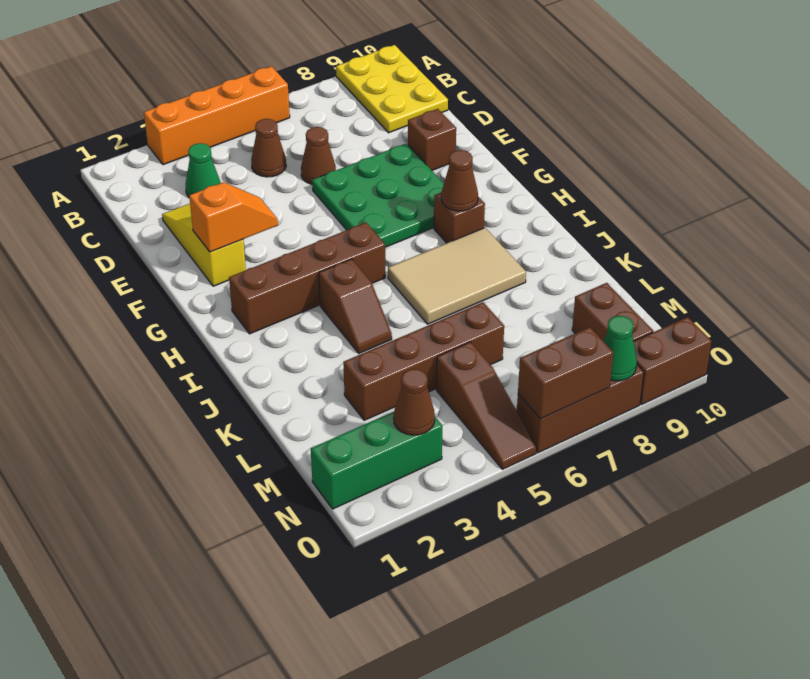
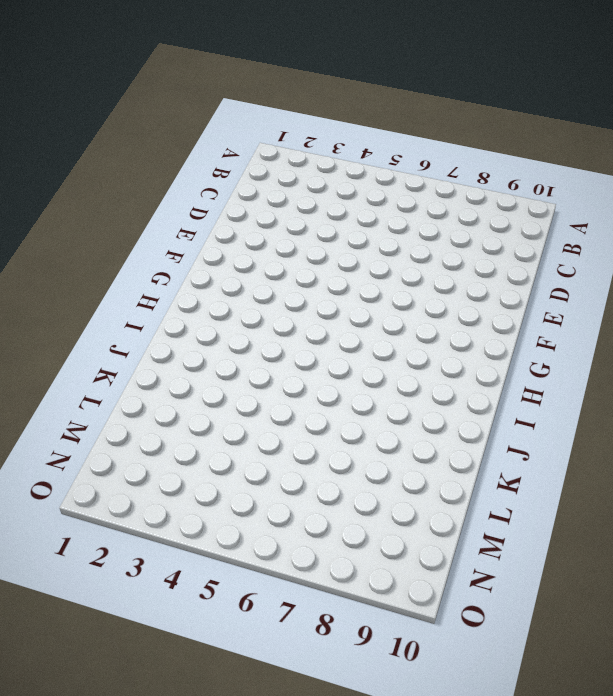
none -> orange 1x4 brick [144,66,290,165]
none -> yellow 2x3 plate [336,45,448,133]
none -> green 1x1 cone [186,143,221,197]

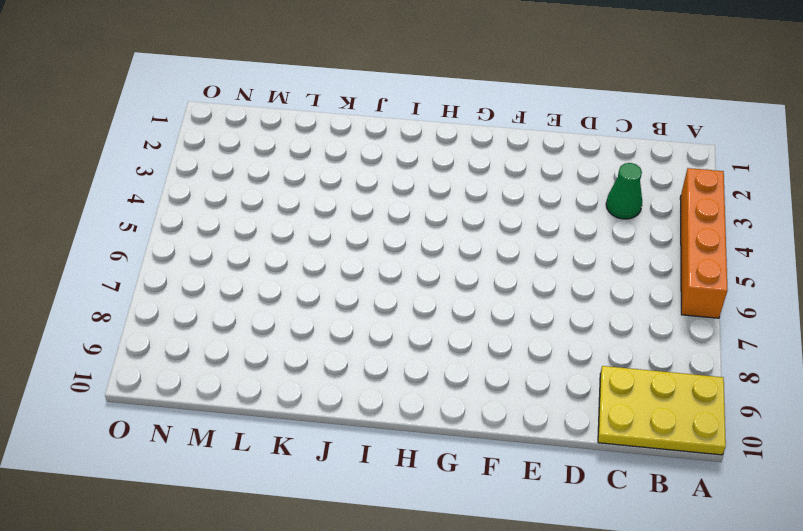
none -> brown 1x1 cone [251,119,286,177]
none -> yellow 1x3 slope [162,204,246,286]
none -> brown 1x1 cone [301,127,336,184]

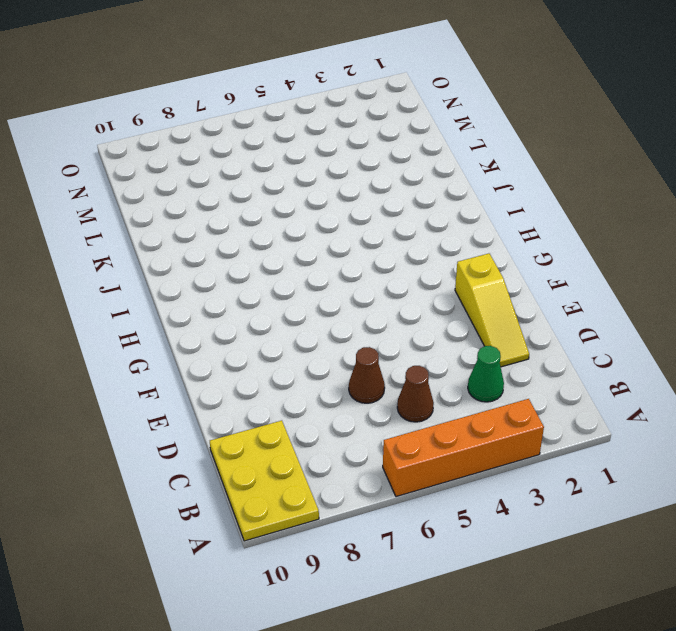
none -> green 3x3 plate [312,144,444,247]
none -> brown 1x1 brick [408,109,456,170]
none -> brown 1x4 brick [229,223,385,334]

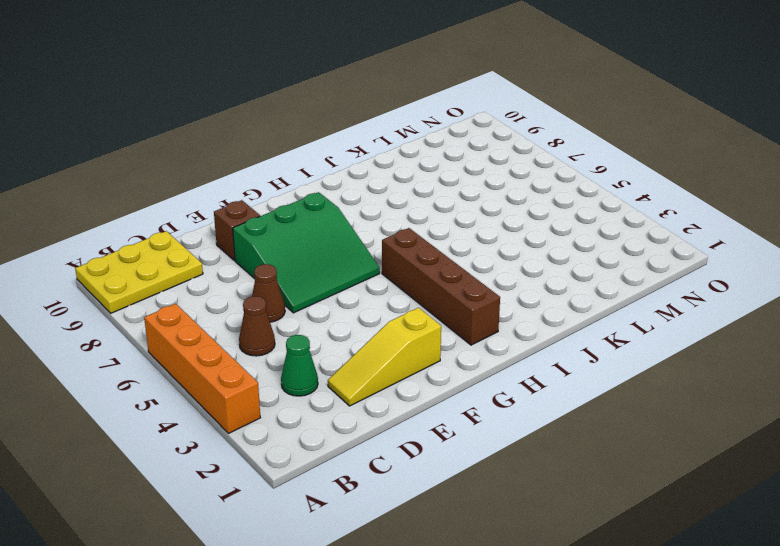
green 3x3 slope [233,192,380,313] -> green 3x3 plate [312,144,444,247]
none -> brown 1x1 brick [434,193,485,243]
none -> brown 1x2 slope [319,259,392,353]
none -> tan 2x3 tile [388,228,526,324]

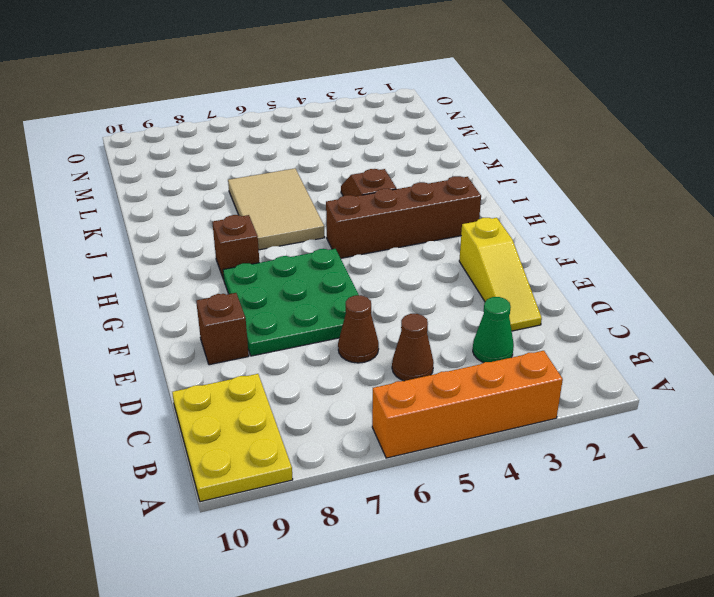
tan 2x3 tile [228,168,325,250] -> tan 2x3 tile turned to [388,228,526,324]
none -> brown 1x4 brick [343,302,504,420]
none -> brown 1x3 slope [436,342,537,469]
none -> brown 1x2 brick [572,283,653,341]

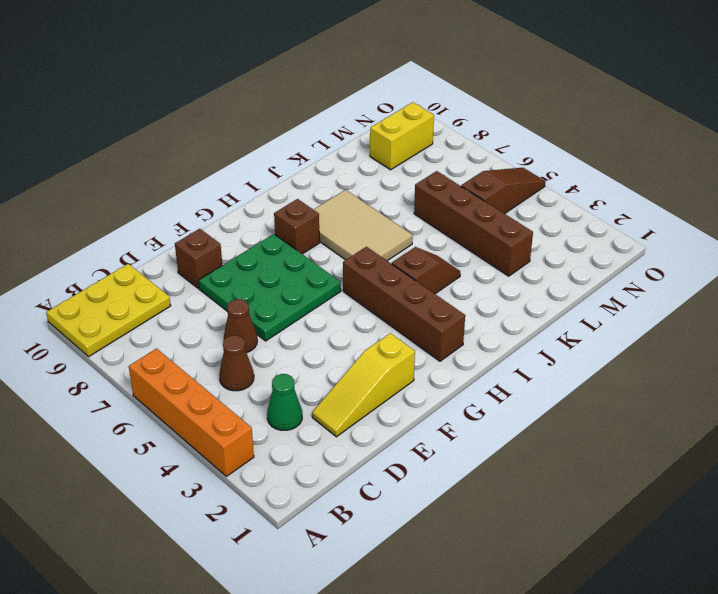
yellow 1x2 brick [370,102,434,170] -> brown 1x2 brick [572,283,653,341]
none -> green 1x3 brick [311,412,442,509]
none -> brown 1x3 brick [517,364,644,453]
none -> brown 1x2 brick [633,317,711,405]

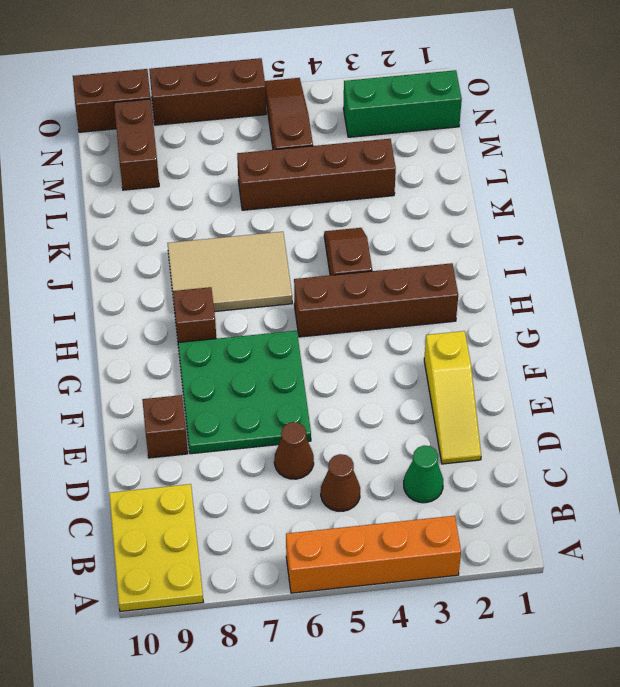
none -> orange 1x2 slope [189,182,278,252]
none -> brown 1x1 cone [441,150,478,211]
none -> brown 1x1 cone [394,369,435,435]

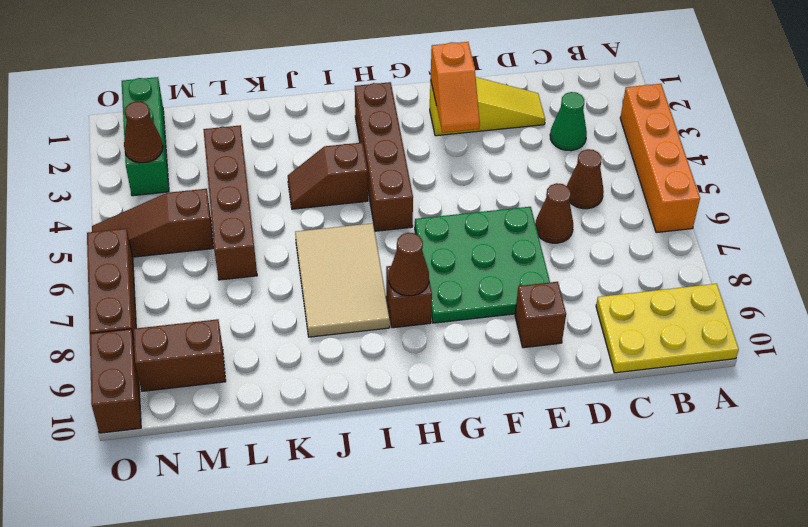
none -> brown 1x2 brick [518,327,613,419]
none -> green 1x1 cone [604,316,637,381]

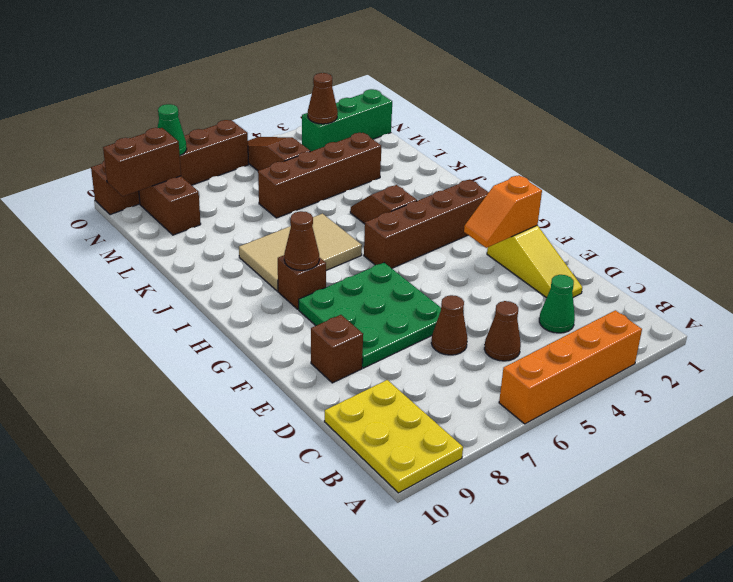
brown 1x2 brick [103,128,181,196] -> brown 1x2 brick moved to [518,327,613,419]

